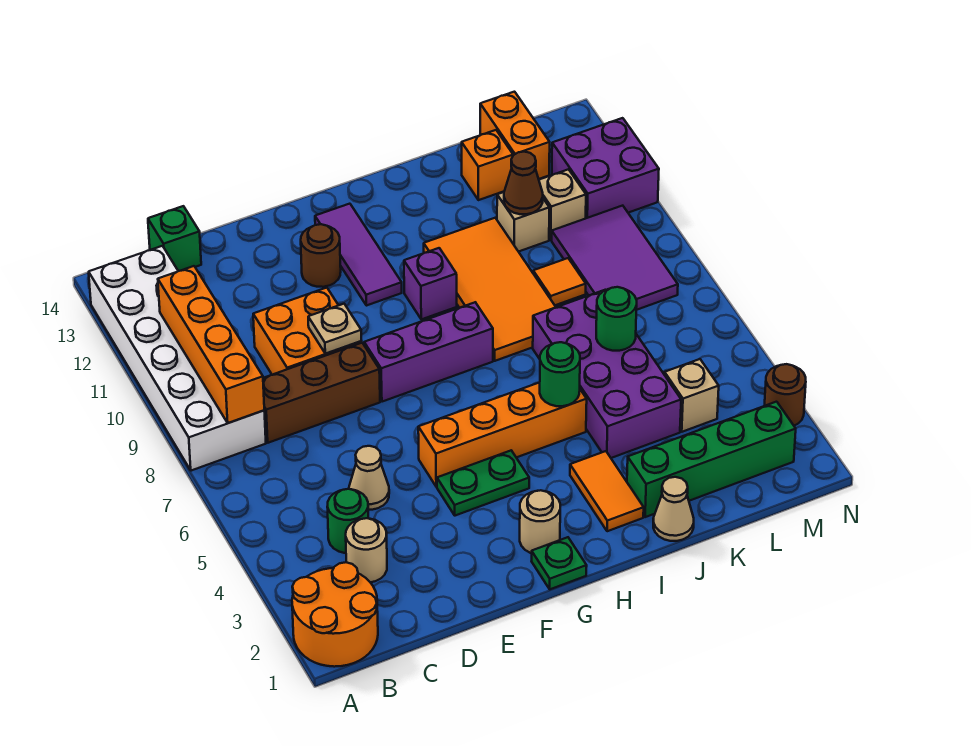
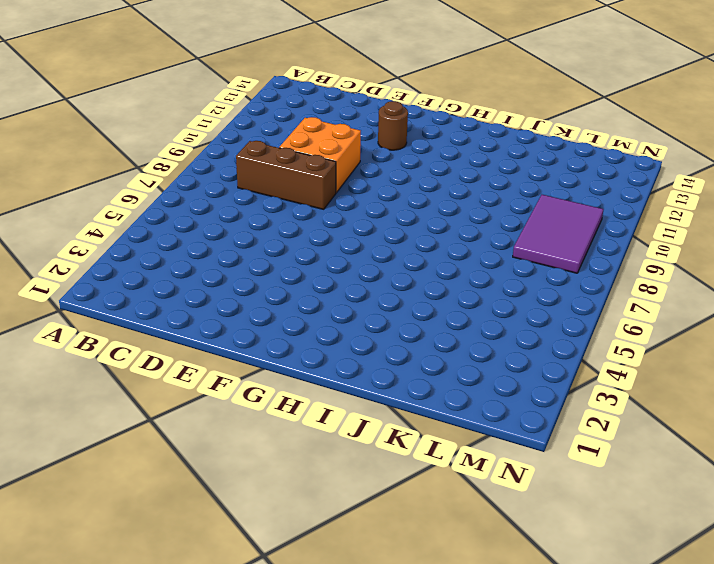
none -> orange 2x2 round brick [292,562,378,667]
none -> white 2x6 brick [89,246,266,471]
none -> tan 1x1 round brick [346,518,387,582]
none -> green 1x1 round brick [327,489,368,553]

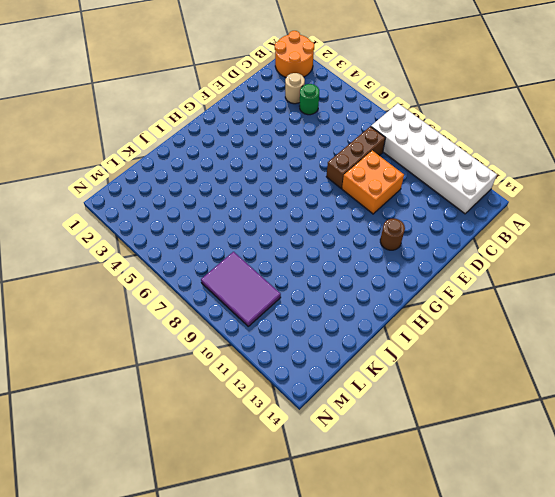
none -> green 1x1 brick [148,206,201,271]
none -> tan 1x1 cone [349,446,389,510]
none -> green 1x2 plate [437,450,529,516]
none -> orange 1x4 brick [418,382,587,487]

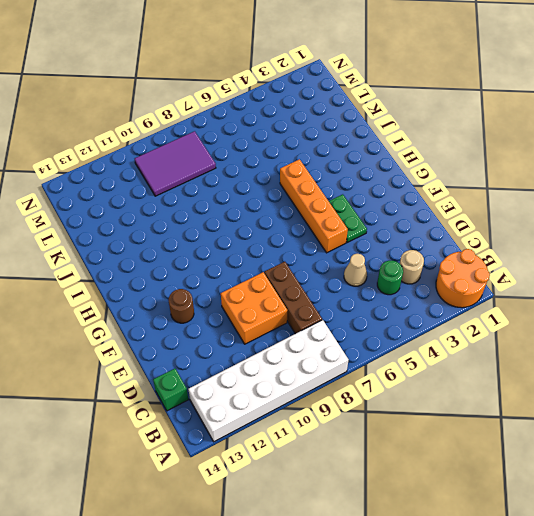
none -> purple 1x3 brick [364,302,493,402]
none -> green 1x1 plate [532,537,587,589]
none -> tan 1x1 round brick [520,490,560,553]
none -> purple 1x3 tile [315,204,402,306]

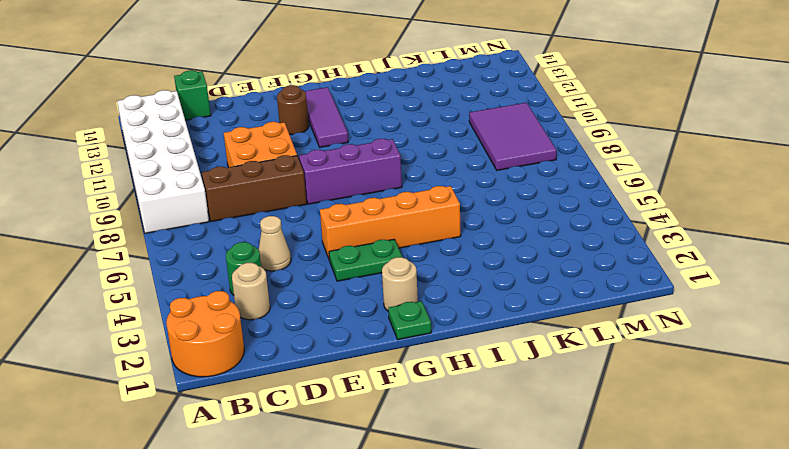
none -> purple 1x1 brick [404,248,457,319]
none -> orange 1x2 tile [570,451,644,531]
none -> orange 2x4 tile [424,218,556,361]
none -> tan 1x1 cone [653,477,694,541]

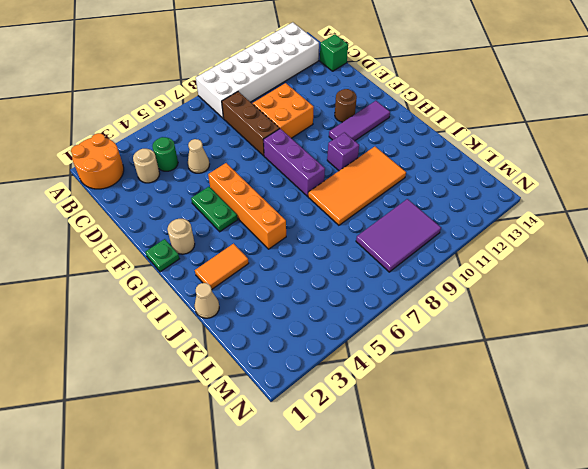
none -> green 1x4 brick [627,402,796,517]
none -> purple 2x4 brick [533,290,681,458]
none -> orange 1x1 tile [533,258,586,305]
none -> tan 1x1 brick [497,192,549,252]

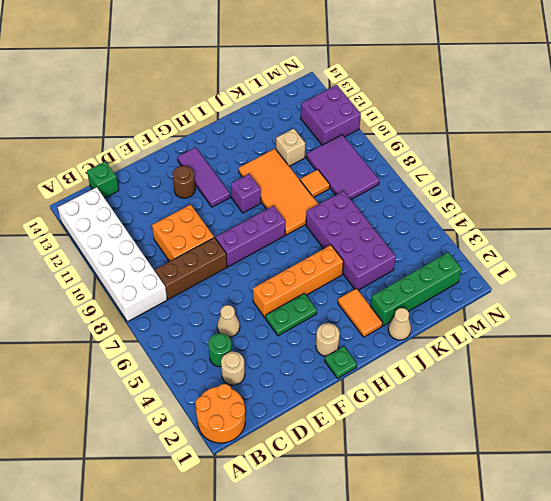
none -> orange 1x1 brick [462,130,513,200]
none -> tan 1x1 brick [665,359,719,432]
none -> tan 1x1 brick [539,169,586,240]
none -> orange 1x2 brick [480,92,550,179]

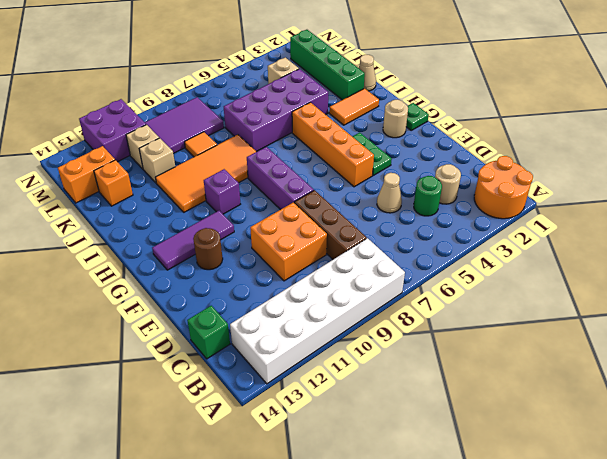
none -> brown 1x1 round brick [764,364,806,426]
none -> orange 1x4 brick [158,266,264,423]
none -> tan 1x1 plate [308,304,362,354]
none -> green 1x1 round brick [540,342,580,406]

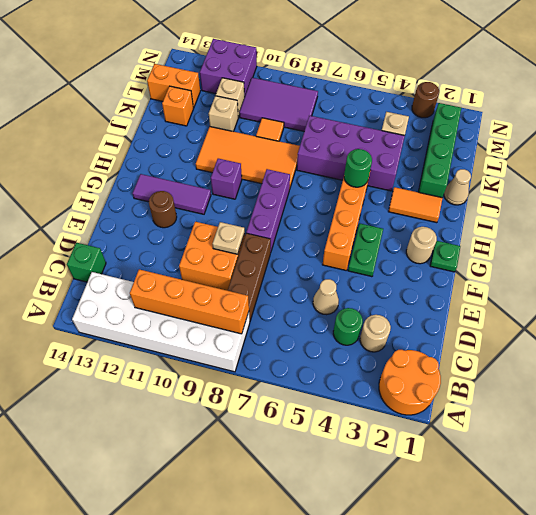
none -> green 1x1 round brick [596,287,637,351]
none -> brown 1x1 cone [504,152,543,214]

